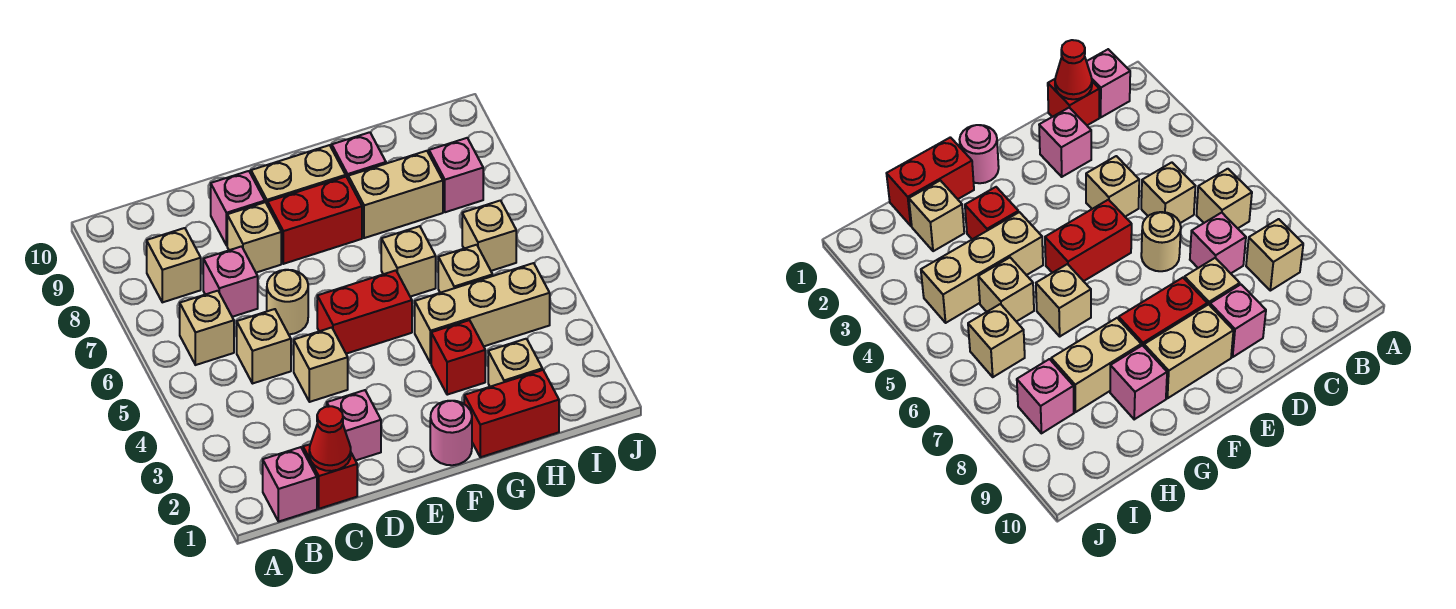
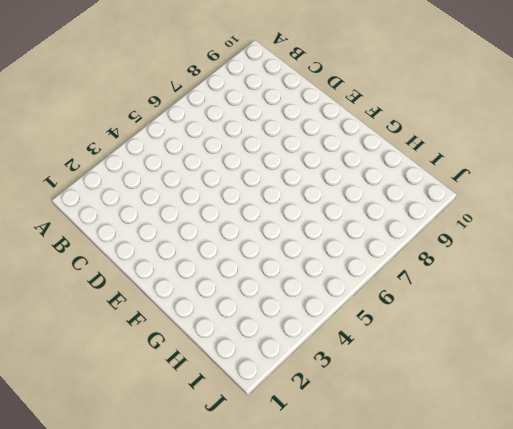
none -> pink 1x1 brick [263,447,317,522]
none -> tan 1x1 brick [180,291,234,365]
none -> tan 1x1 brick [147,228,201,302]

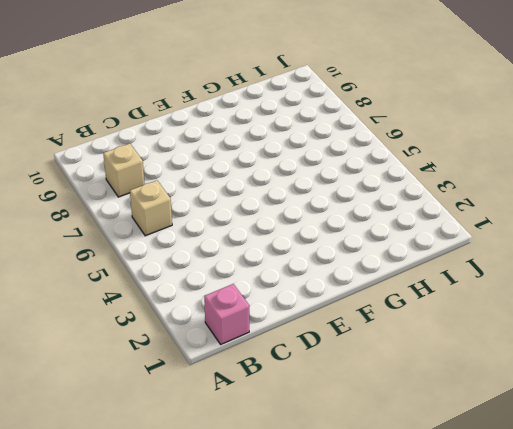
none -> red 1x1 brick [303,444,357,509]
none -> tan 1x1 brick [237,309,291,384]
none -> pink 1x1 brick [203,246,258,317]

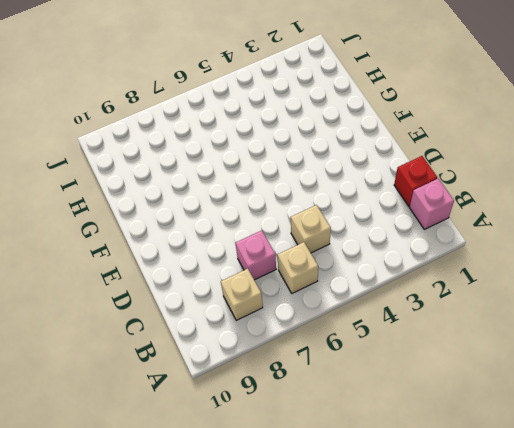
none -> pink 1x1 brick [327,390,381,461]
none -> tan 1x1 brick [294,328,348,402]
none -> tan 1x1 round brick [267,270,308,334]

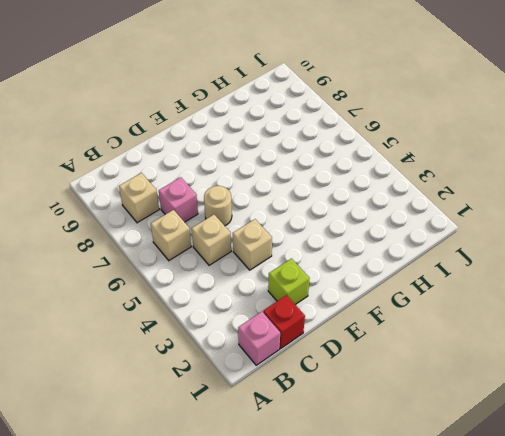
lime 1x1 brick [268,259,310,305] -> pink 1x1 brick [327,390,381,461]
none -> tan 1x1 brick [227,202,281,273]
none -> pink 1x1 brick [211,171,265,245]
none -> red 1x2 brick [317,270,412,354]

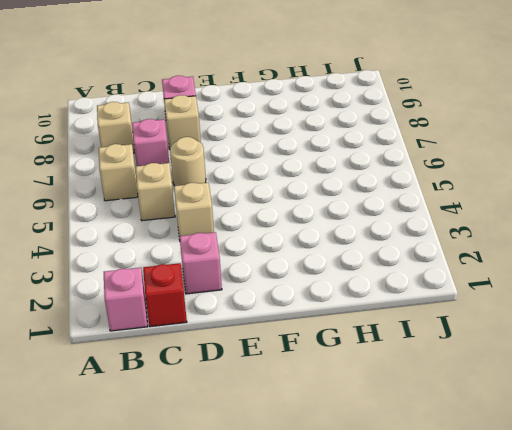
none -> red 1x2 brick [317,270,412,354]
none -> red 1x2 brick [268,177,362,264]
none -> tan 1x2 brick [251,145,346,205]

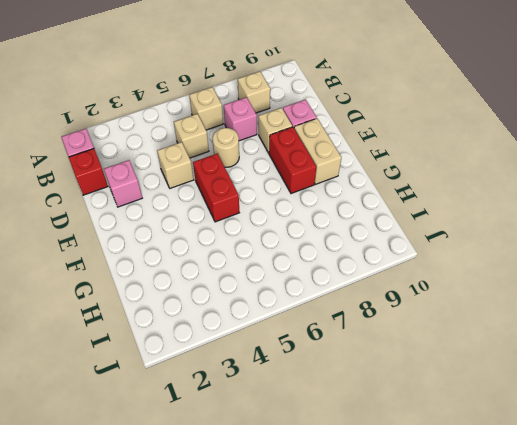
none -> pink 1x1 round brick [430,401,472,465]
none -> red 1x2 brick [464,370,559,457]
none -> red 1x1 brick [431,320,485,395]

